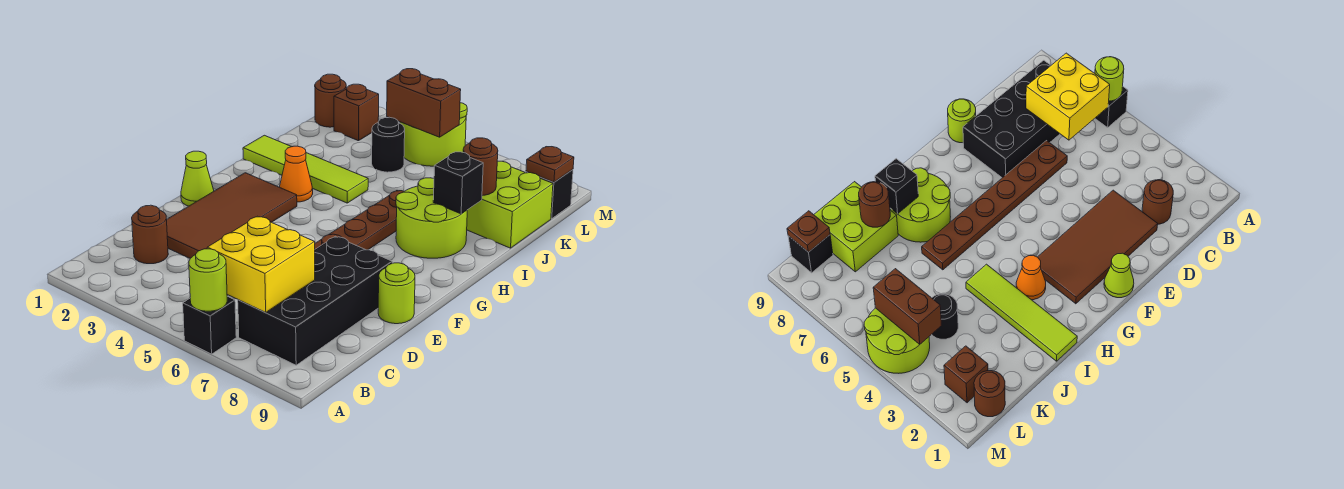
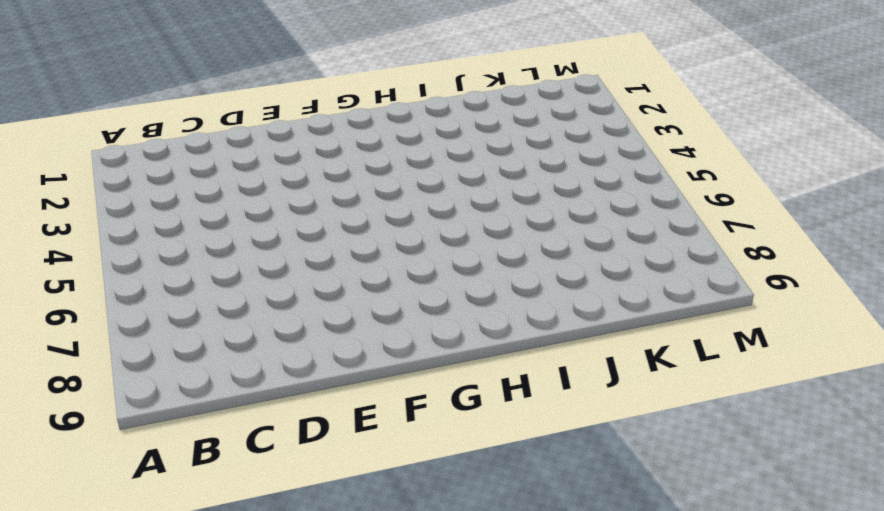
none -> black 1x1 brick [183,296,236,354]
none -> black 2x4 brick [238,236,392,365]
none -> brown 1x1 round brick [132,205,168,264]

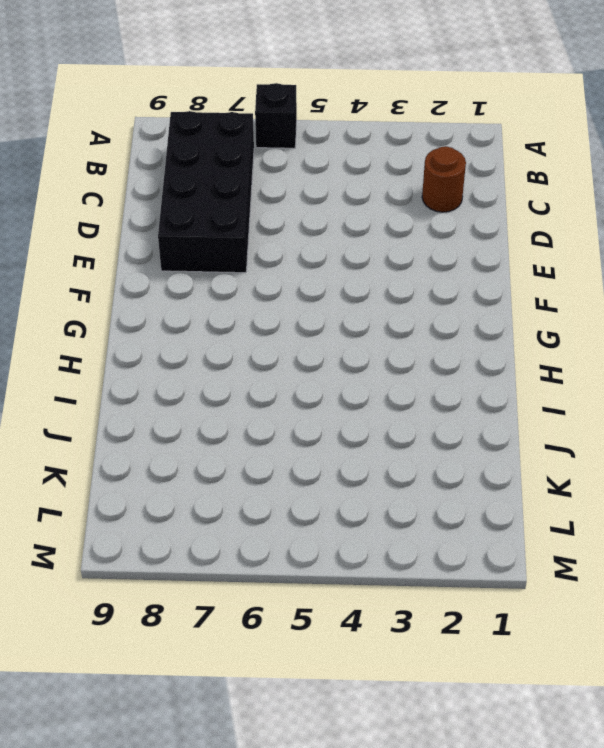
none -> brown 2x4 tile [167,173,297,258]
none -> brown 1x6 plate [315,191,404,250]
none -> lime 1x1 round brick [378,263,415,324]

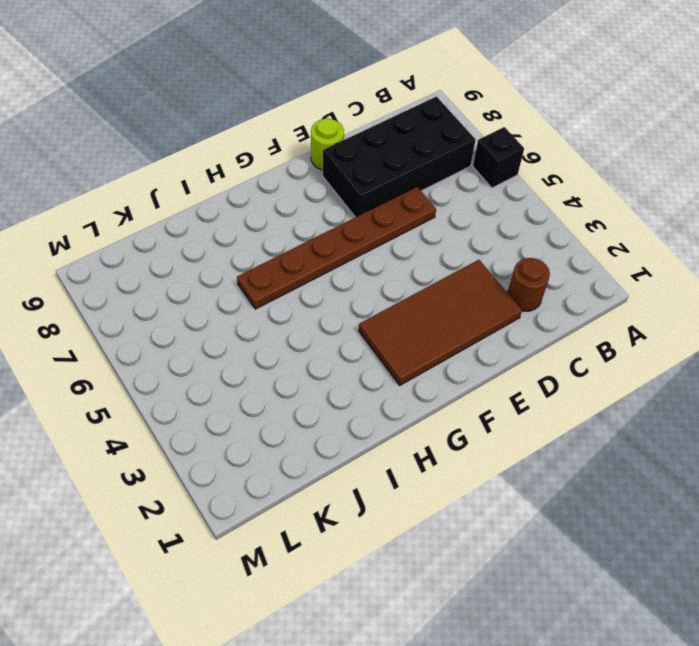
none -> lime 1x1 cone [181,151,214,206]
none -> orange 1x1 cone [280,146,313,202]
none -> lime 2x2 round brick [396,178,467,258]

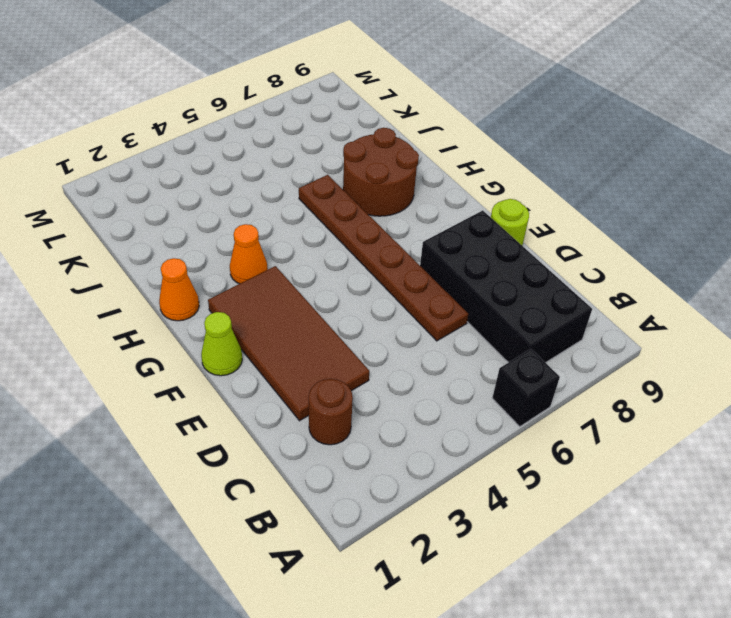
orange 1x1 cone [159,258,199,321] -> none
brown 2x2 round brick [343,128,419,216] -> lime 2x2 round brick [396,178,467,258]
none -> lime 1x4 tile [243,135,368,203]
none -> lime 2x2 brick [467,161,553,248]
none -> black 1x1 round brick [372,117,405,172]

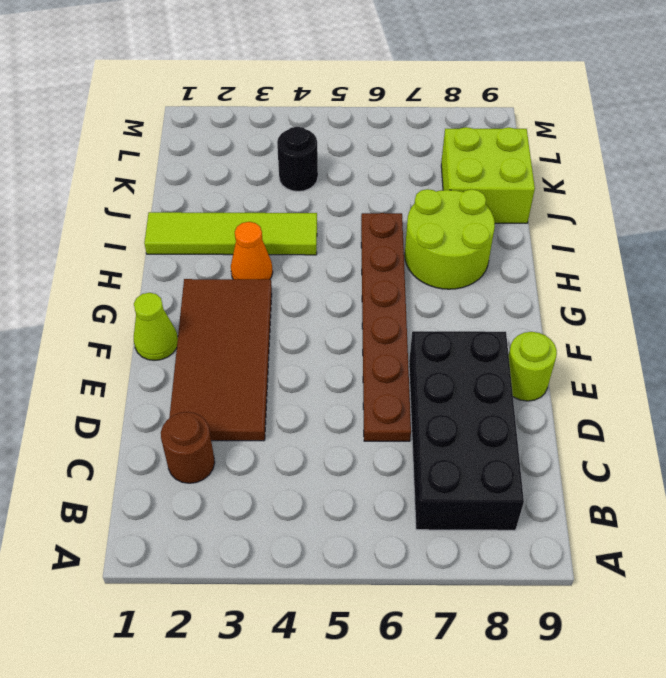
none -> black 1x1 brick [183,296,236,354]
none -> brown 1x1 round brick [315,74,346,127]
none -> brown 1x1 brick [334,84,379,141]

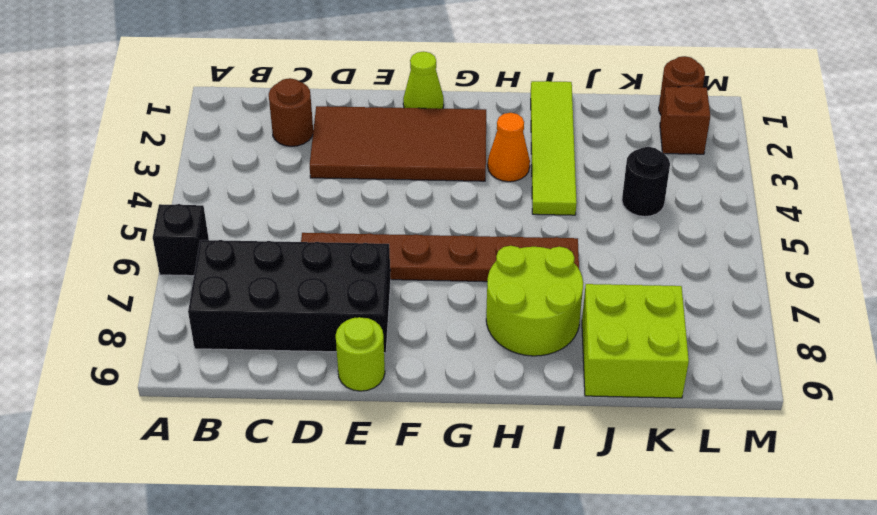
none -> lime 2x2 round brick [400,103,467,166]
none -> black 1x1 brick [526,170,573,219]
none -> lime 1x1 round brick [189,249,227,311]

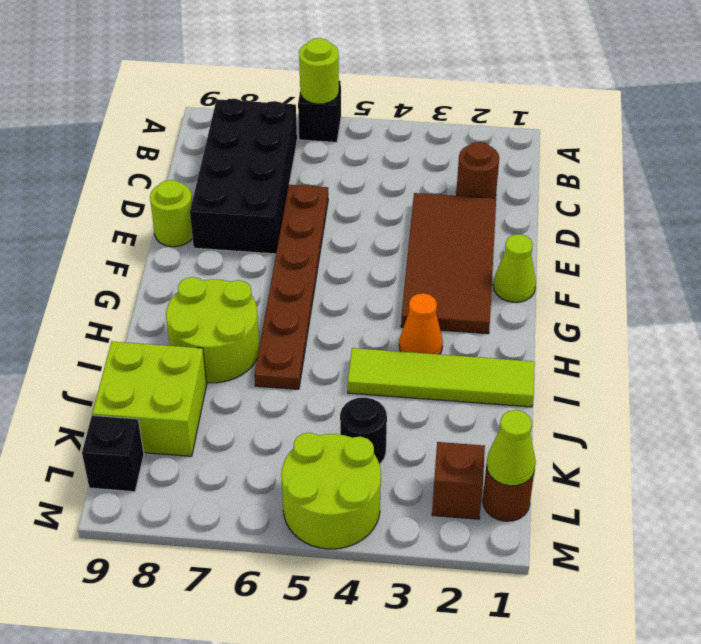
lime 1x1 cone [486,410,536,486] -> none
none -> yellow 2x2 brick [207,216,315,312]
none -> black 1x1 brick [433,152,483,214]
none -> brown 1x1 round brick [463,138,498,196]

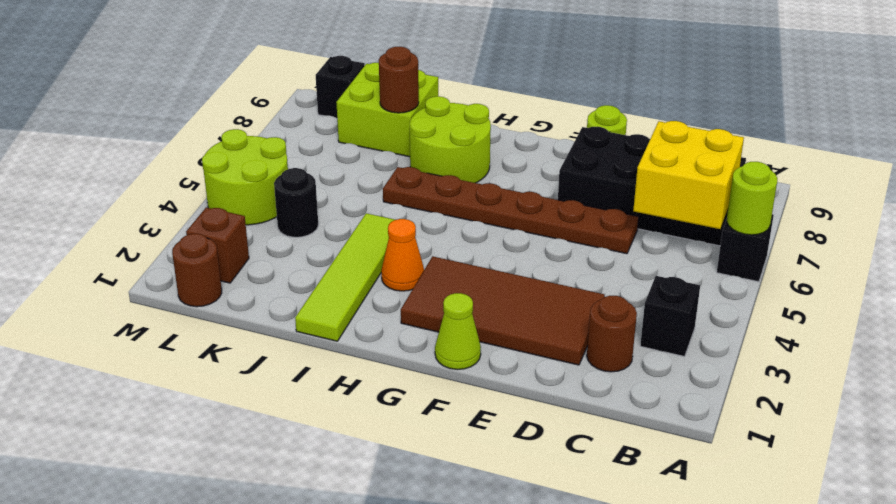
black 1x1 brick [640,276,700,357] -> black 1x1 brick moved to [433,152,483,214]
none -> brown 1x2 brick [387,69,461,137]
none -> brown 1x1 plate [526,147,574,182]

